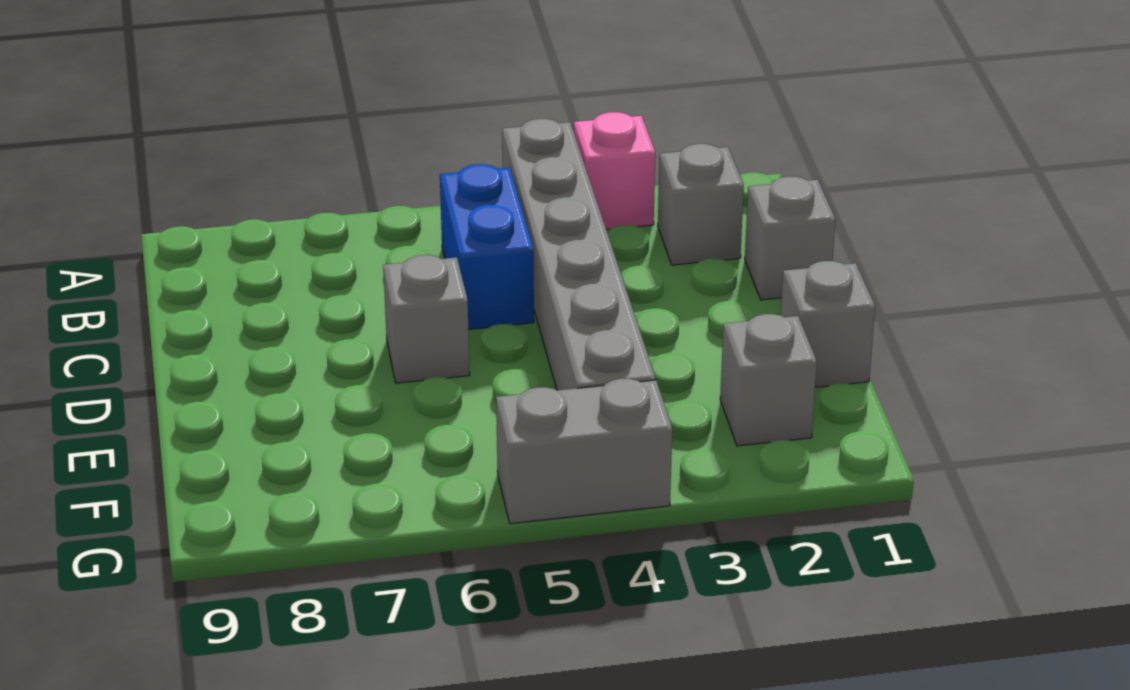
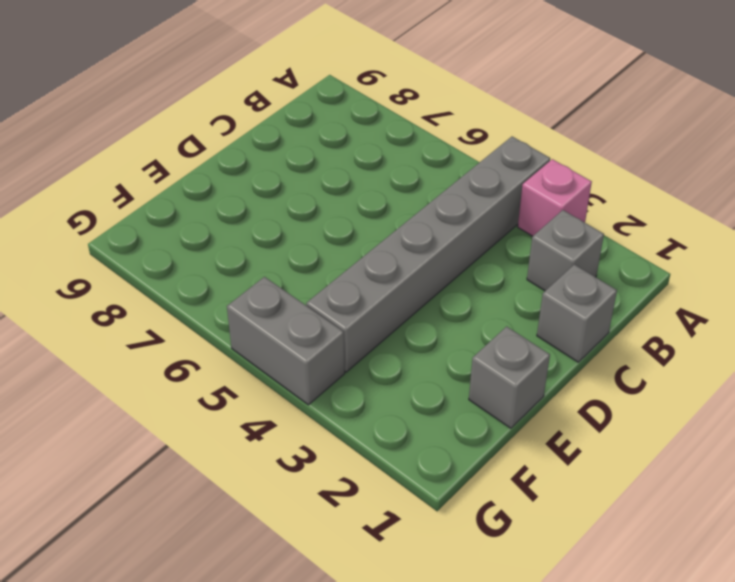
none -> blue 1x2 brick [440,164,534,329]
none -> grey 1x1 brick [383,255,470,383]

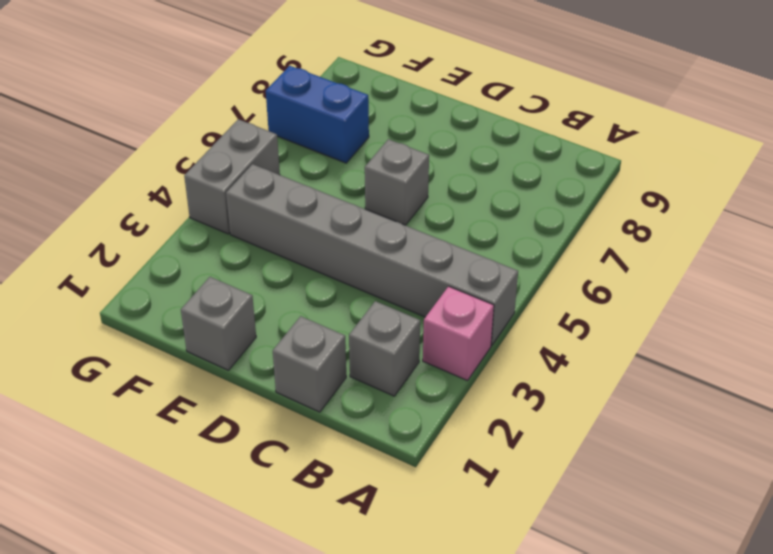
blue 1x2 brick [266,66,369,163] -> blue 1x2 brick moved to [440,164,534,329]
none -> grey 1x1 brick [720,314,817,446]

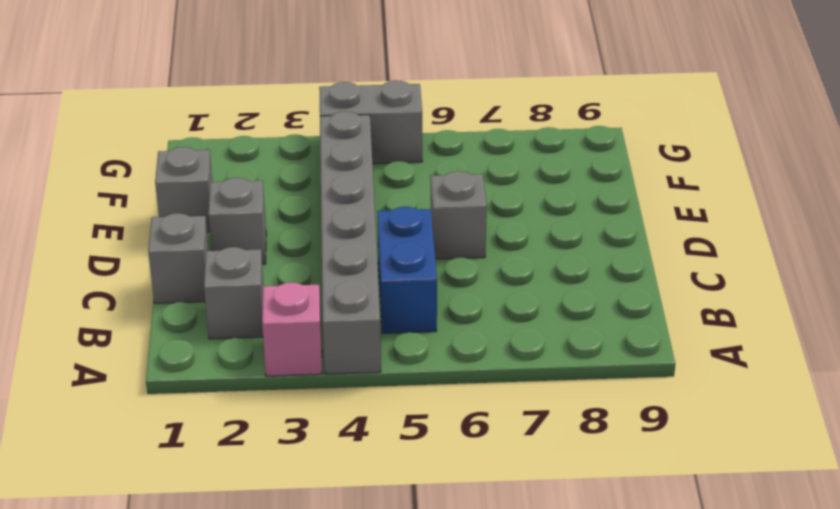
grey 1x1 brick [208,178,266,264] -> grey 1x1 brick moved to [720,314,817,446]

